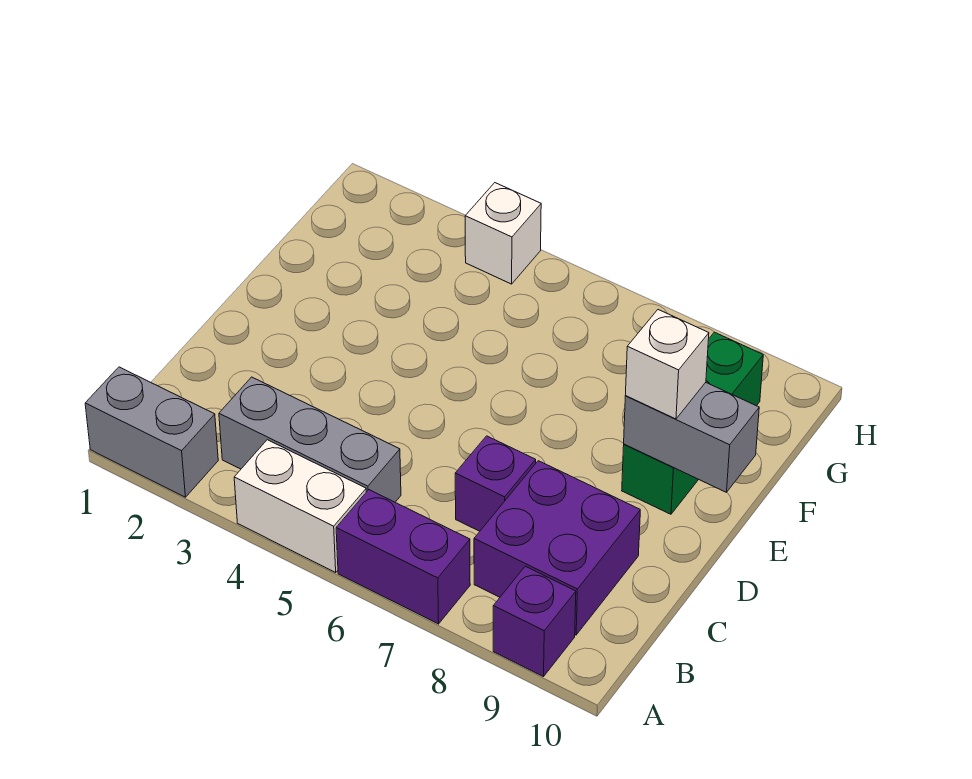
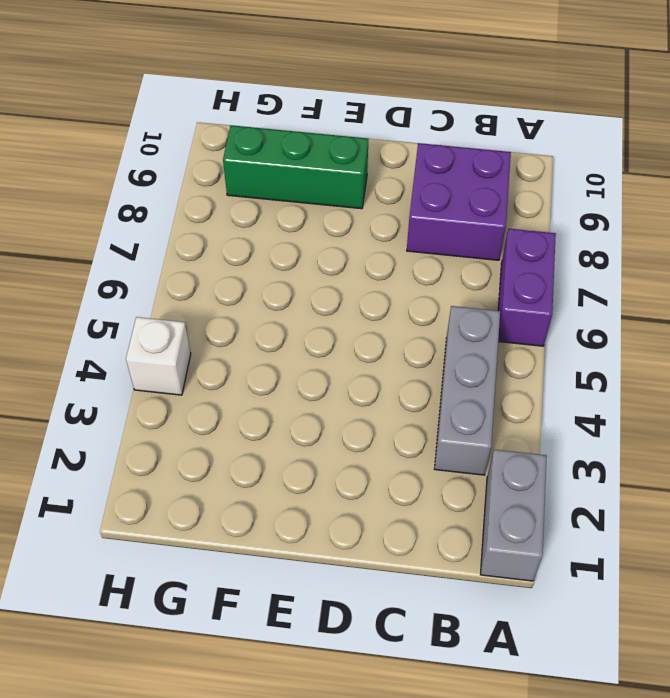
none -> white 1x2 brick [234,440,366,572]
none -> purple 1x1 brick [493,566,576,677]

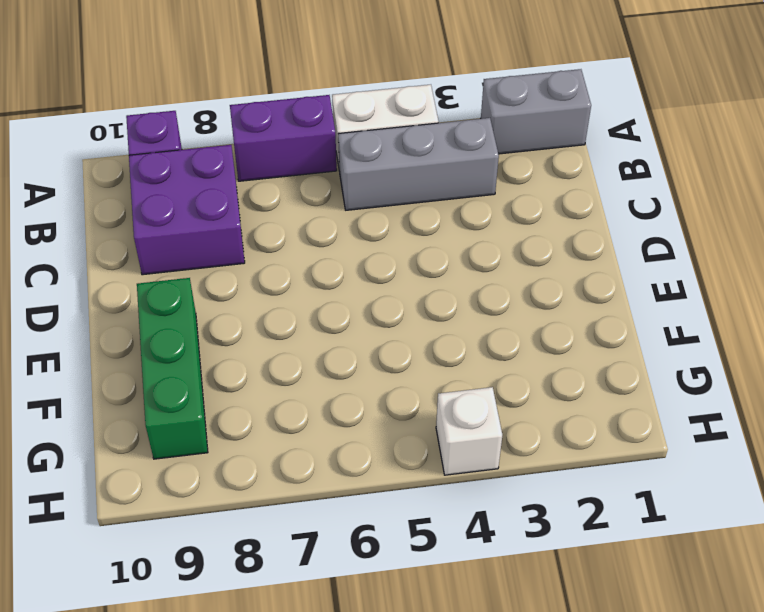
none -> purple 1x1 brick [455,436,536,531]
none -> grey 1x2 brick [624,382,759,492]

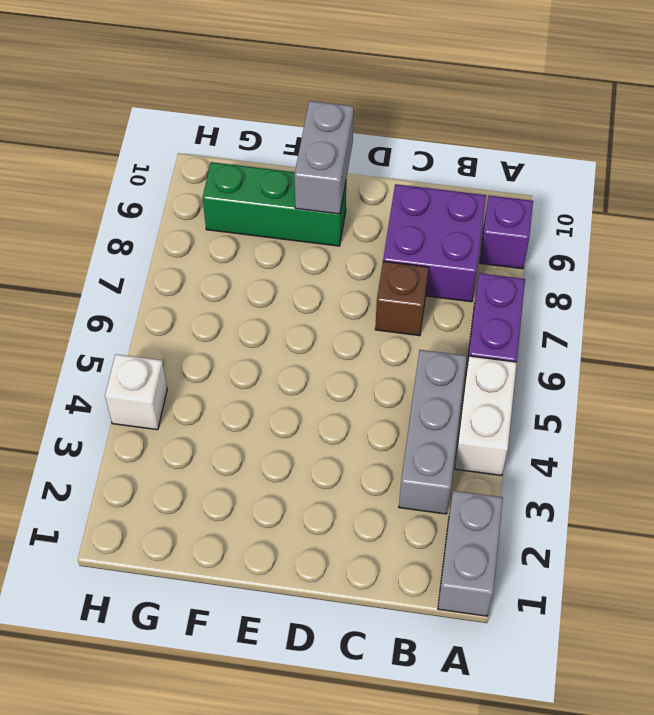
brown 1x1 brick [375,261,429,336] -> purple 1x1 brick [455,436,536,531]
none -> white 1x1 brick [625,310,709,419]

